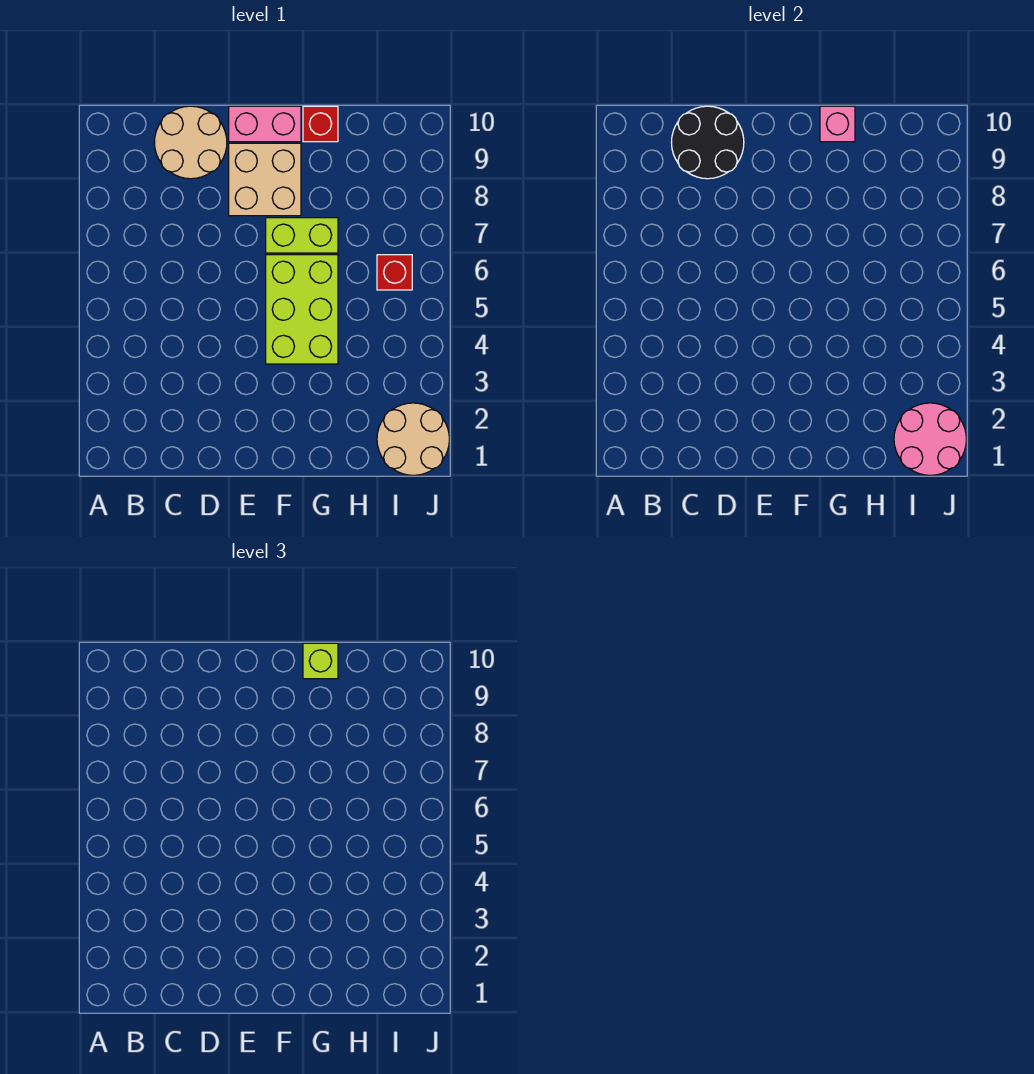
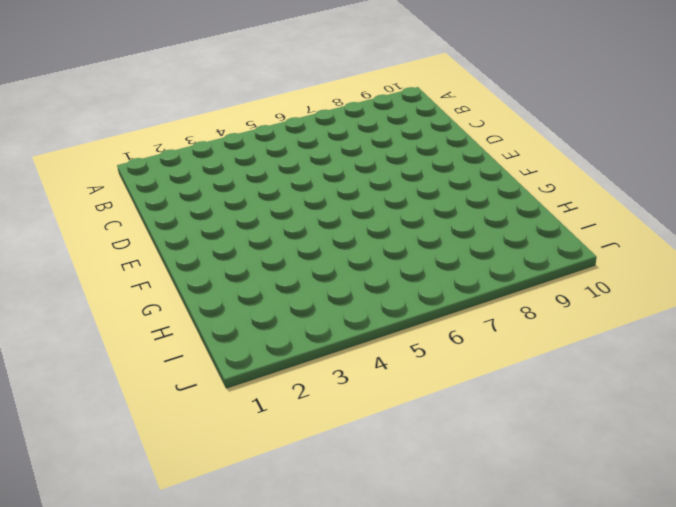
none -> tan 2x2 round brick [154,106,227,179]
none -> tan 2x2 brick [229,143,301,216]
none -> pink 1x2 brick [229,106,301,142]

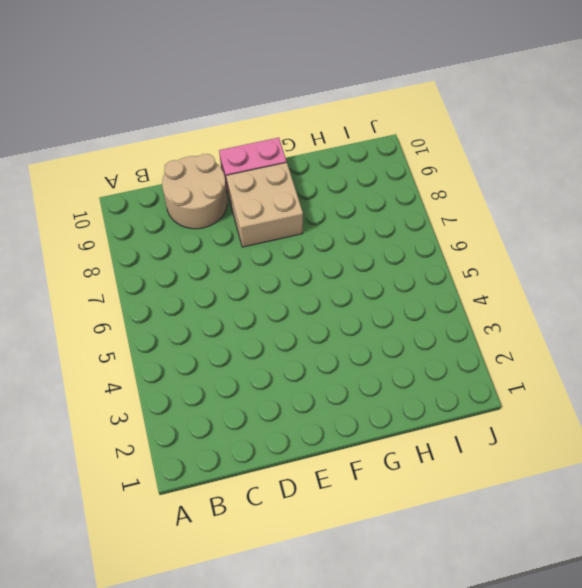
none -> lime 2x3 brick [266,255,338,364]
none -> lime 1x2 brick [266,218,338,253]
none -> red 1x1 brick [303,106,338,142]

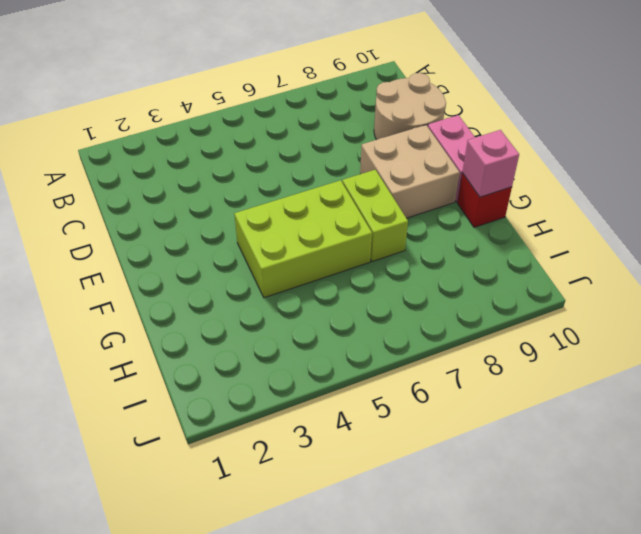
none -> tan 2x2 round brick [377,403,449,475]
none -> red 1x1 brick [377,255,412,290]
none -> black 2x2 round brick [671,106,744,179]

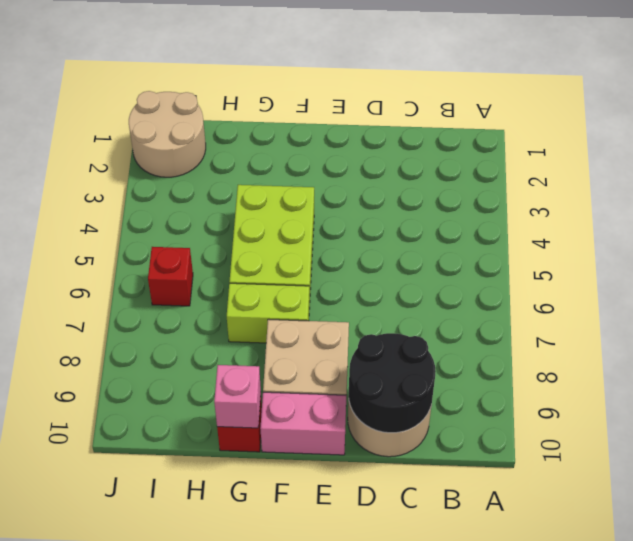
none -> pink 2x2 round brick [894,403,966,475]
none -> lime 1x1 brick [303,643,338,679]

